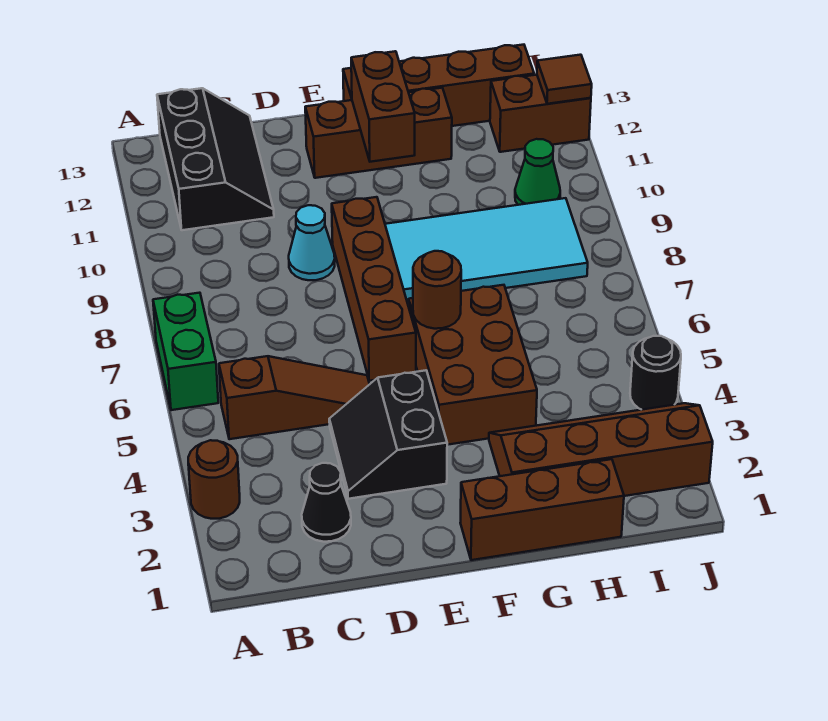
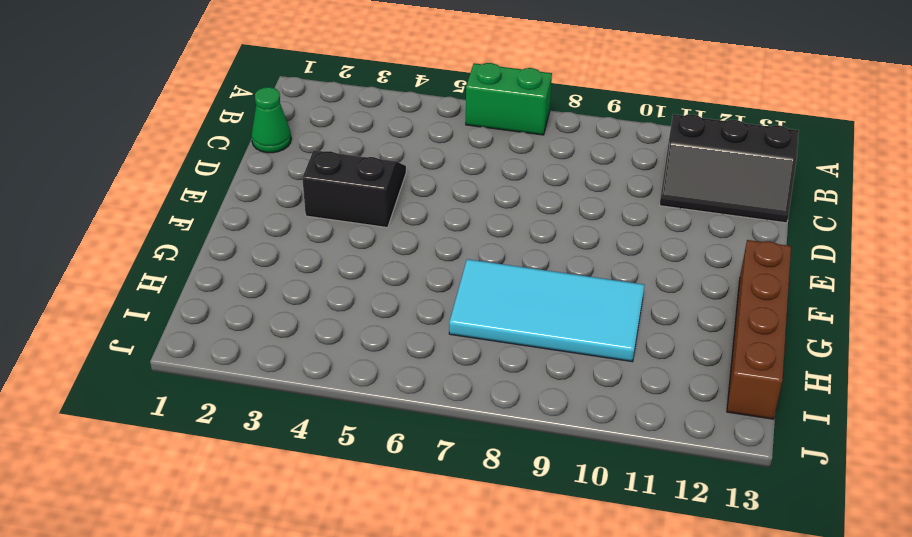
green 1x1 cone [251,87,291,153] -> green 1x1 cone moved to [515,139,560,205]
cyan 2x4 tile [449,259,644,362] -> cyan 2x4 tile turned to [385,198,588,302]
none -> brown 1x1 round brick [188,440,240,519]
none -> brown 1x3 slope [219,356,370,439]
none -> black 1x1 cone [302,463,351,542]

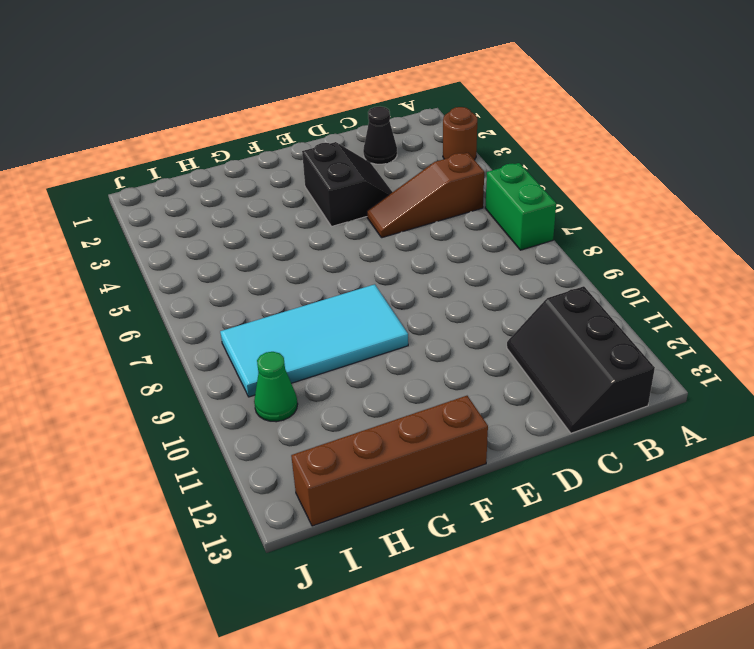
none -> cyan 1x1 cone [289,205,335,280]
none -> brown 1x4 brick [332,197,416,381]
none -> brown 1x3 brick [305,88,452,178]

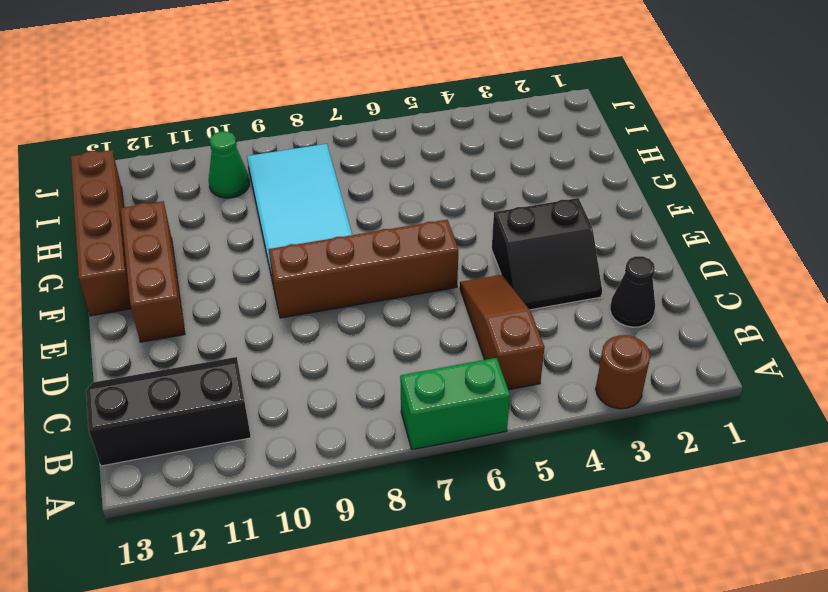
none -> cyan 1x1 cone [289,205,335,280]
none -> brown 1x3 brick [460,459,624,560]
none -> brown 2x3 brick [409,285,537,445]

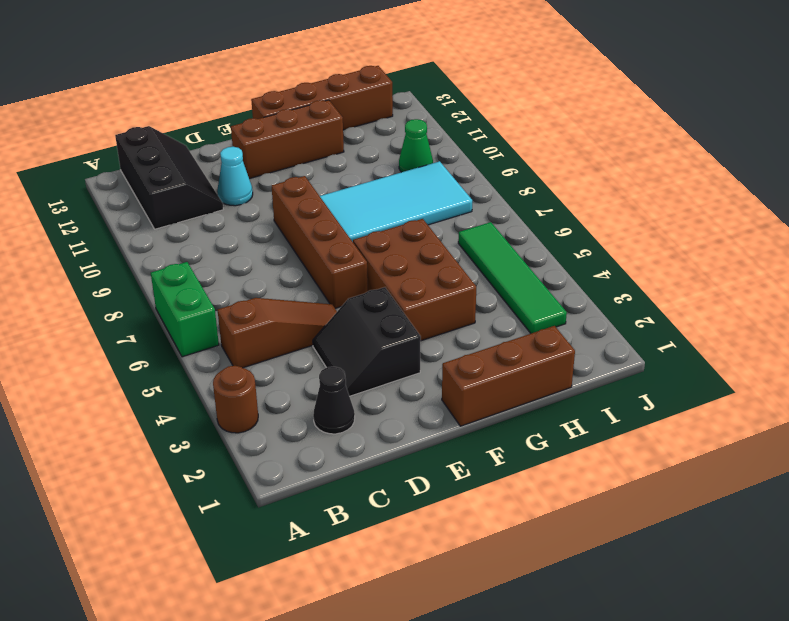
cyan 1x1 cone [217,147,253,206] -> cyan 1x1 cone moved to [289,205,335,280]
green 1x4 tile [458,222,567,333] -> brown 2x4 slope [489,403,713,496]
none -> brown 1x2 brick [490,75,591,152]
none -> black 1x1 round brick [630,336,681,410]
none -> brown 1x1 round brick [413,251,461,329]

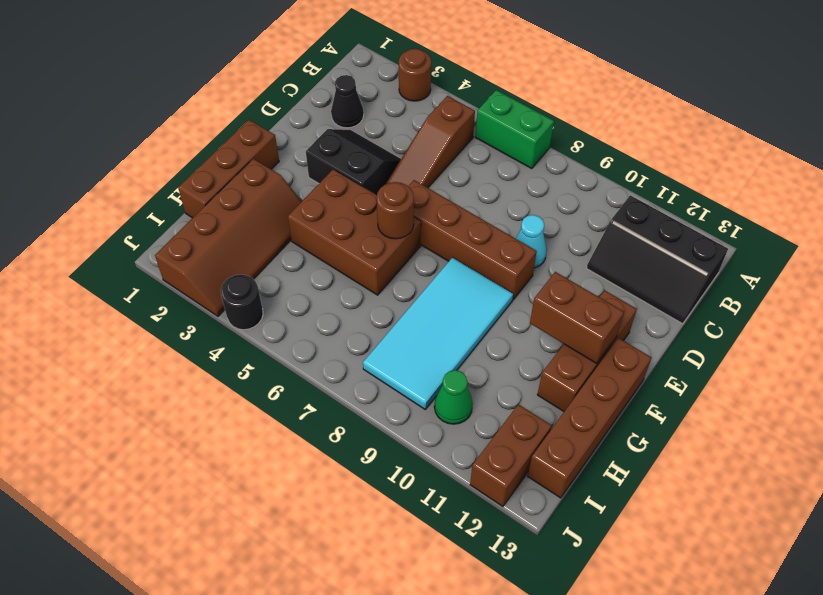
none -> brown 1x1 tile [537,55,592,104]

